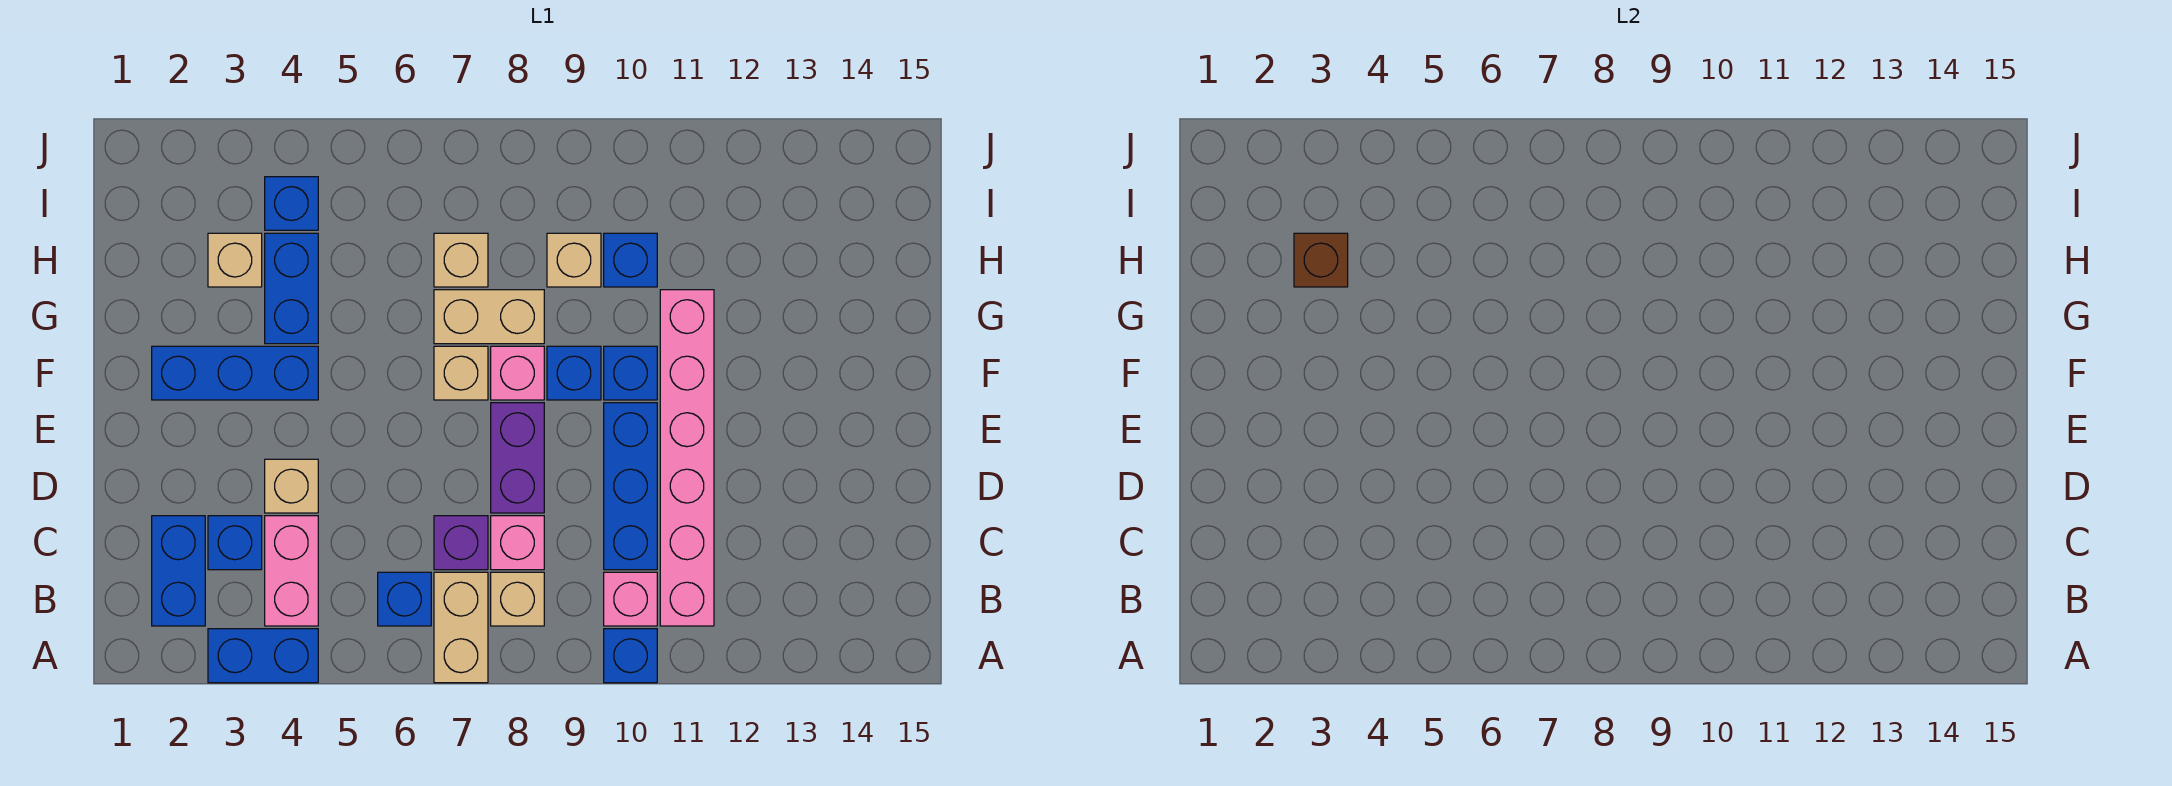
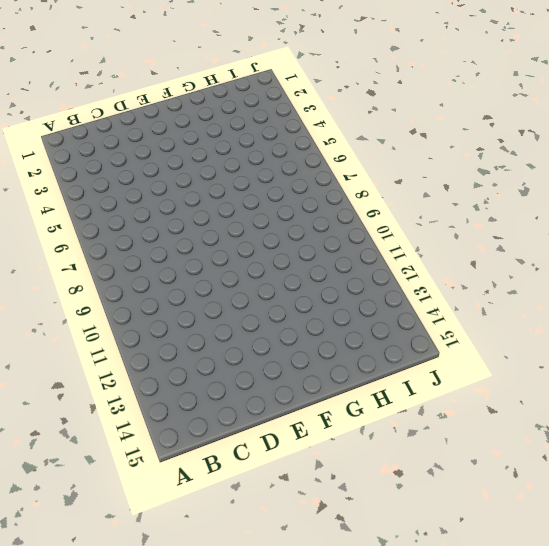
none -> blue 1x2 brick [208,629,318,683]
none -> tan 1x2 brick [434,572,488,683]
none -> blue 1x1 brick [604,629,657,683]

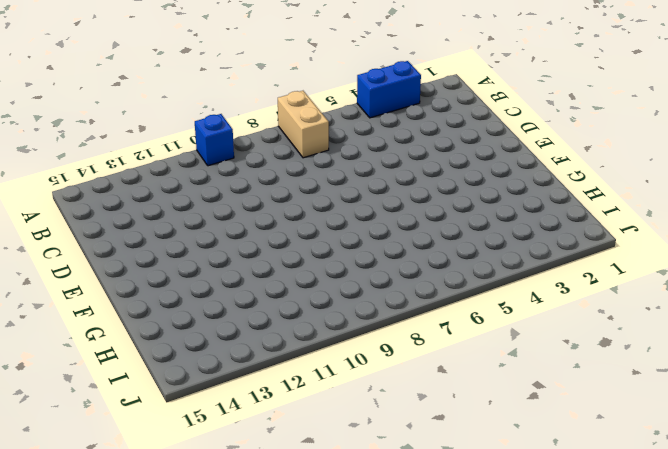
none -> blue 1x2 brick [152,516,205,626]
none -> pink 1x2 brick [265,516,318,626]
none -> blue 1x1 brick [378,572,431,626]

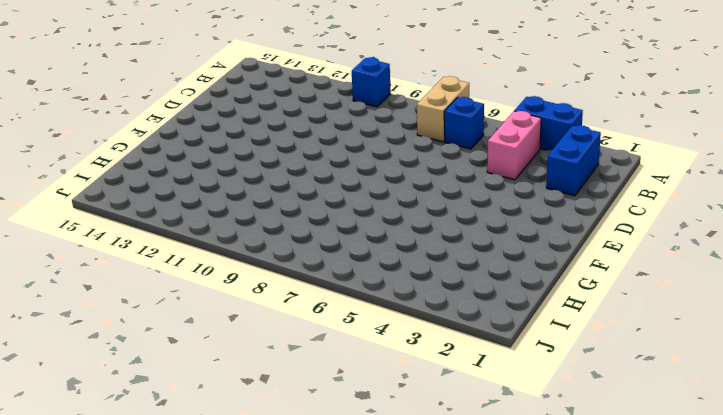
none -> tan 1x1 brick [491,572,544,626]
none -> pink 1x1 brick [604,572,657,626]
none -> pink 1x6 brick [660,290,714,626]

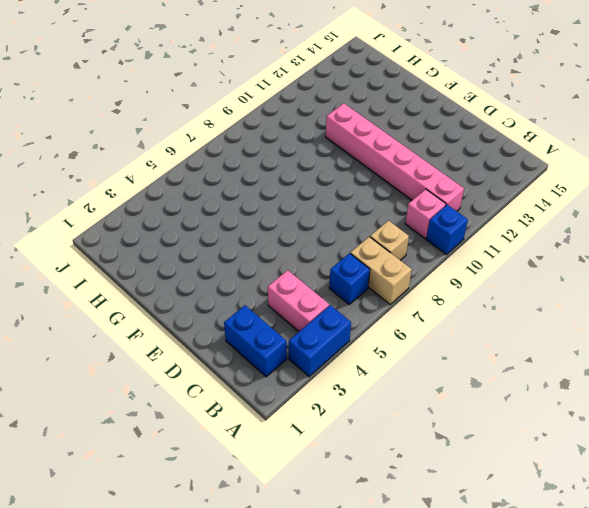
none -> blue 1x1 brick [208,516,262,570]
none -> purple 1x1 brick [434,516,488,570]
none -> pink 1x1 brick [491,516,544,570]

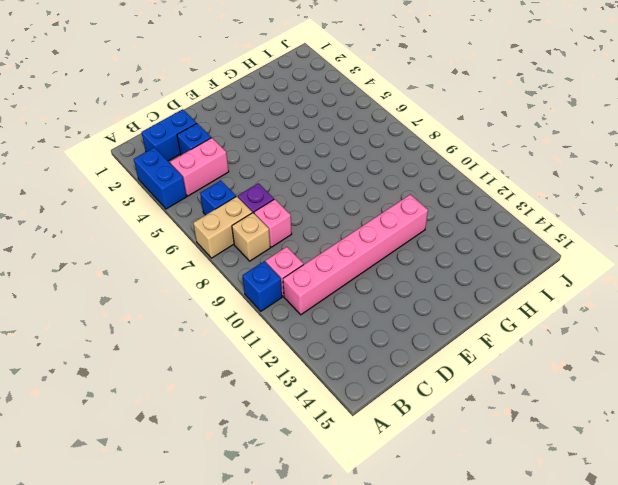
none -> blue 1x3 brick [604,403,657,570]
none -> tan 1x1 brick [265,459,318,513]
none -> purple 1x2 brick [491,403,544,513]

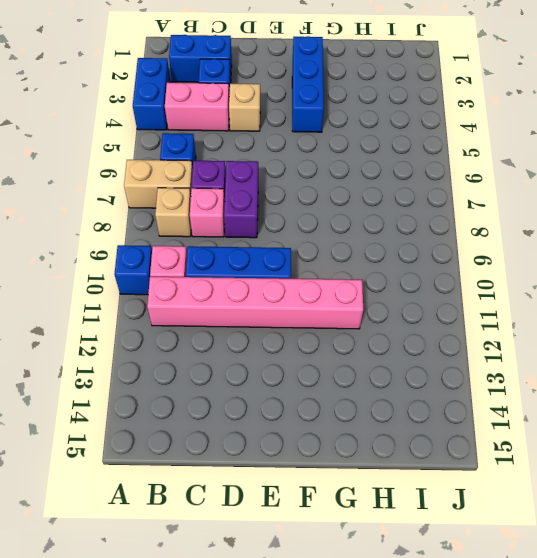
purple 1x2 brick [224,161,258,238] -> purple 1x2 brick turned to [491,403,544,513]
none -> tan 1x1 brick [434,346,488,400]
none -> pink 1x1 brick [491,346,544,400]
none -> blue 1x1 brick [547,346,601,400]

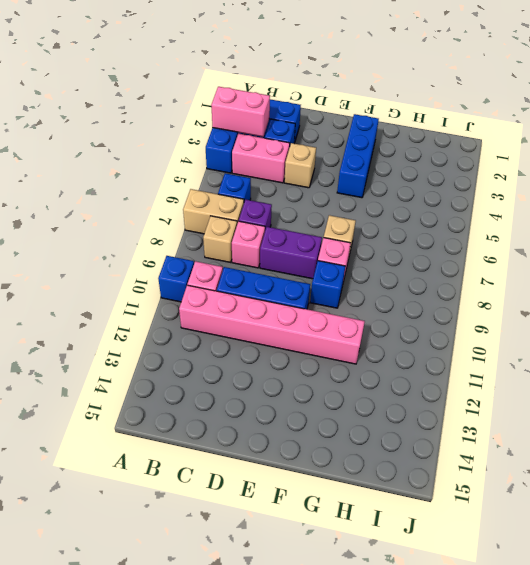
pink 1x2 brick [211,87,270,137] -> none
none -> blue 1x1 brick [604,346,657,400]
none -> blue 1x2 brick [265,233,318,344]
none -> tan 1x2 brick [434,290,544,344]

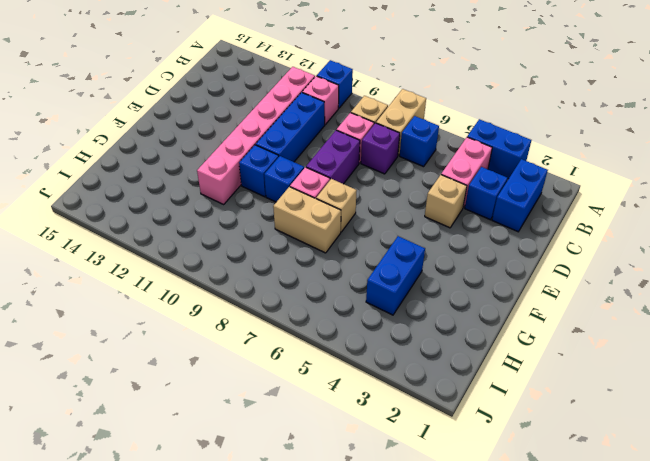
none -> blue 1x3 brick [152,346,318,400]
none -> tan 1x1 brick [208,233,262,287]
none -> tan 1x1 brick [434,233,488,287]

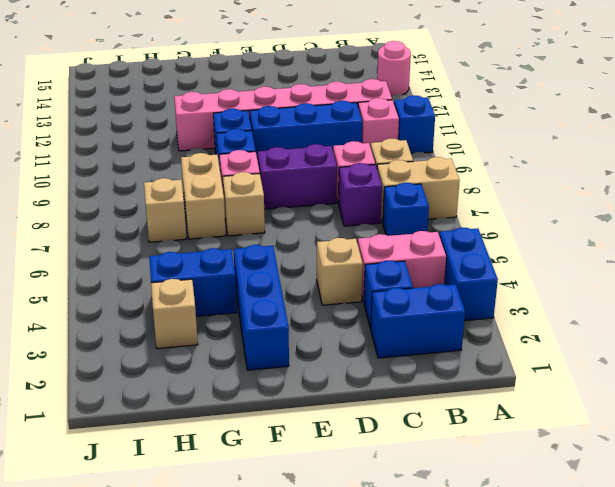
pink 1x1 round brick [377,41,411,96] -> none
none -> tan 1x1 brick [547,233,601,287]
none -> blue 1x1 brick [604,233,657,287]
none -> blue 1x1 brick [265,177,318,230]

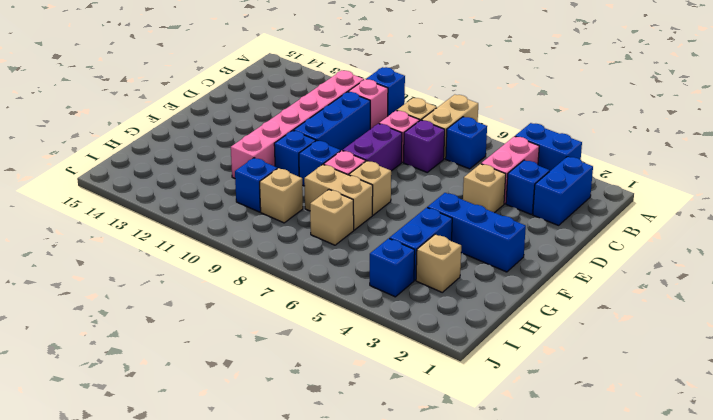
none -> brown 1x1 brick [1294,233,1348,287]

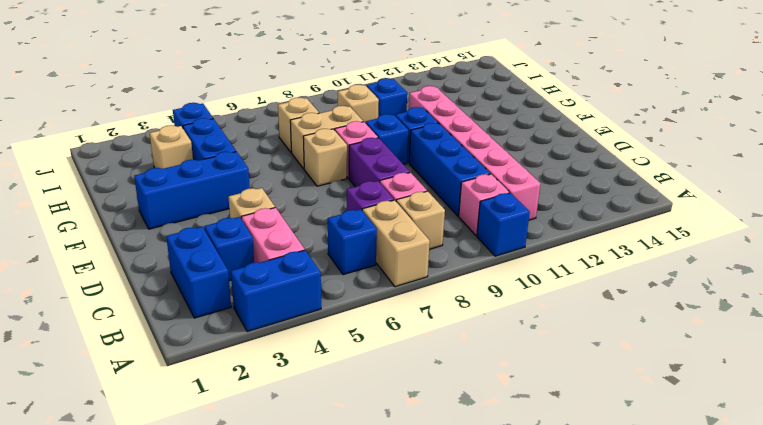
none -> brown 1x1 brick [1294,233,1348,287]

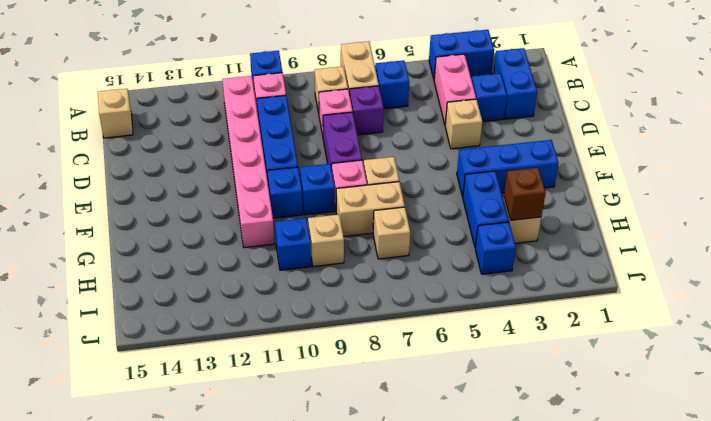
tan 1x1 brick [98,89,133,138] -> none

